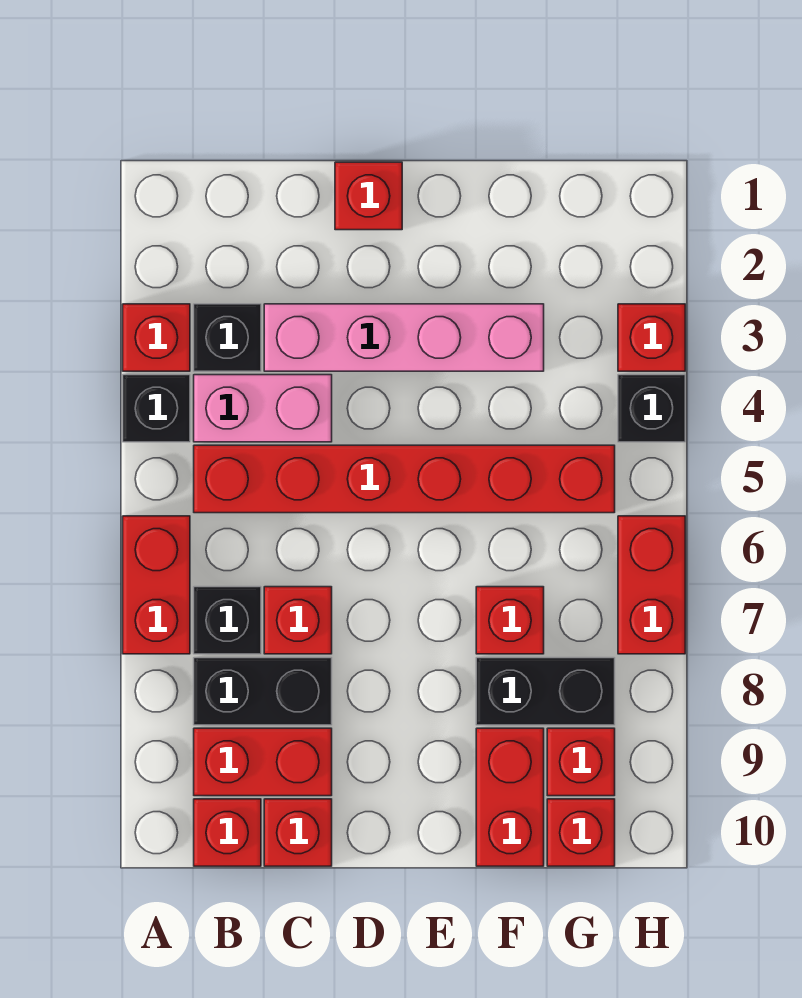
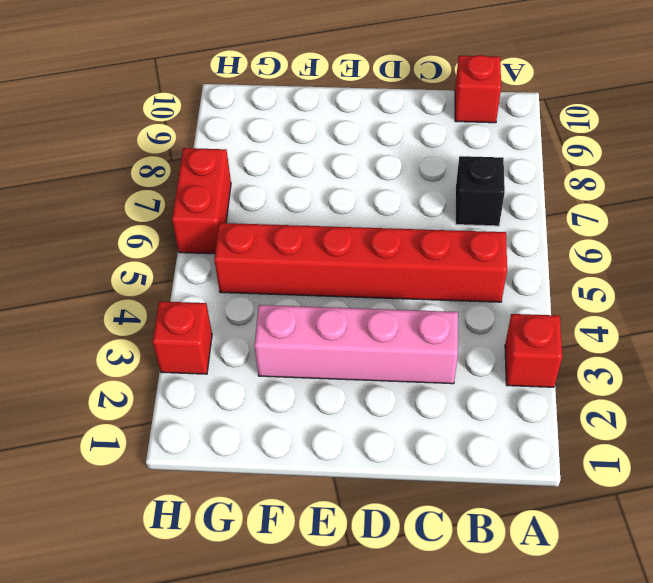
none -> black 1x1 brick [123,375,190,442]
none -> red 1x2 brick [123,516,190,654]
none -> black 1x1 brick [194,304,261,371]

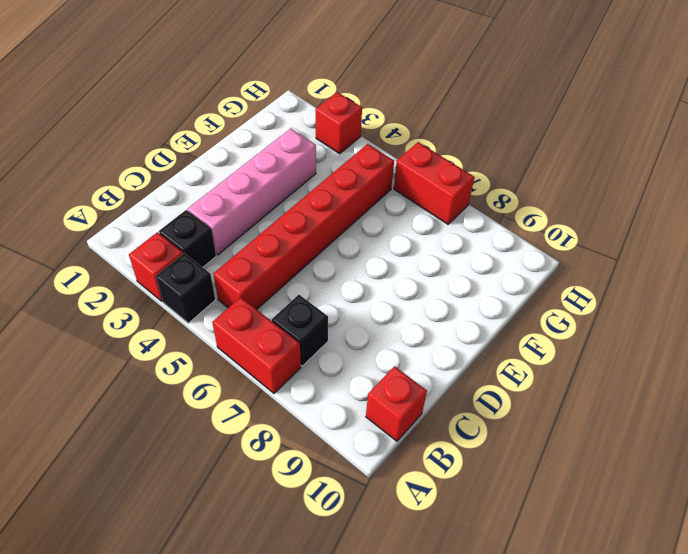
none -> pink 1x2 brick [194,375,332,442]
none -> black 1x2 brick [194,658,332,725]
none -> red 1x2 brick [194,728,332,796]

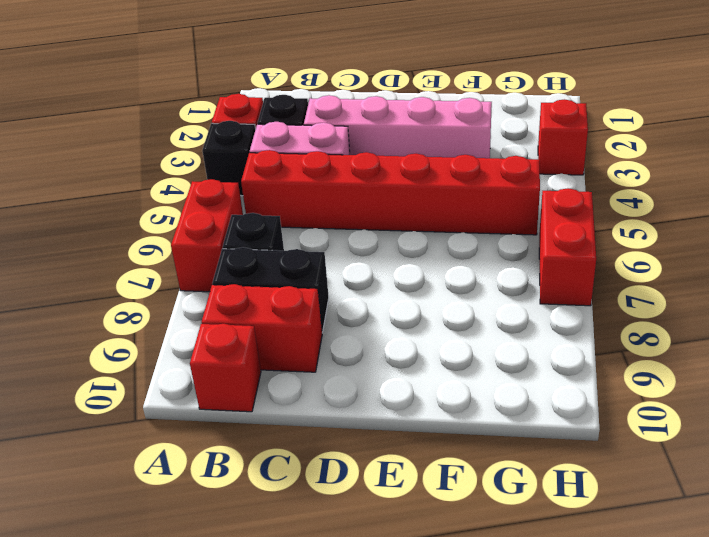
none -> red 1x1 brick [264,587,332,654]
none -> red 1x1 brick [264,799,332,866]
none -> red 1x1 brick [335,162,402,230]

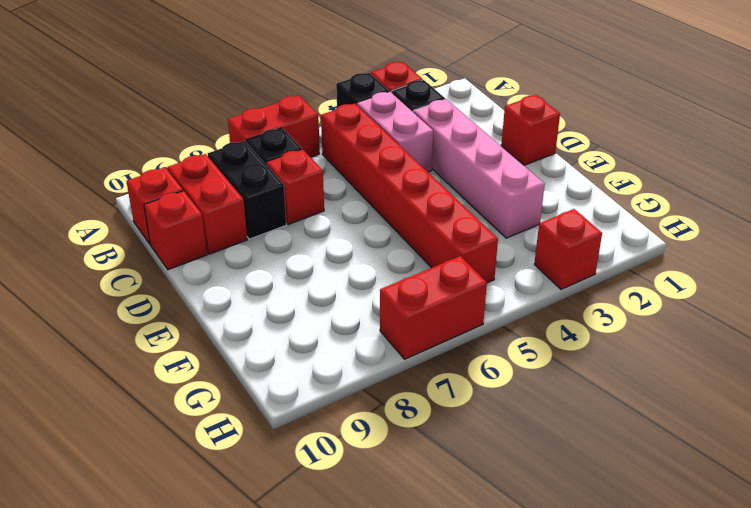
none -> red 1x1 brick [476,587,544,654]
none -> black 1x2 brick [476,658,615,725]
none -> red 1x2 brick [476,728,544,866]

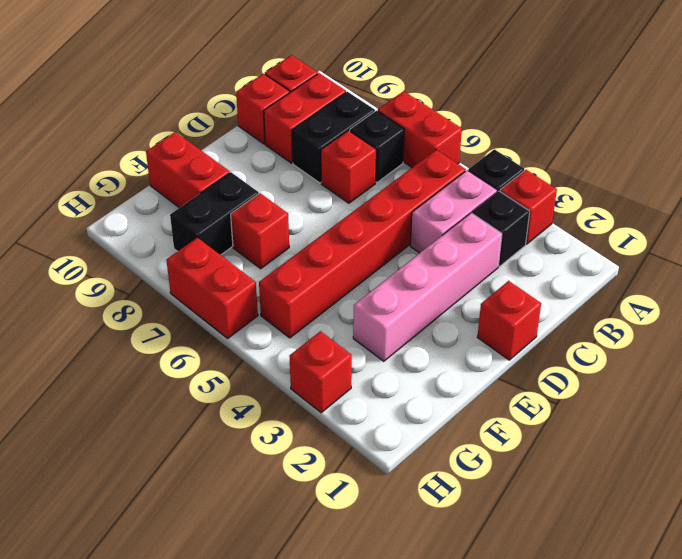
none -> red 1x1 brick [547,728,615,796]
none -> red 1x1 brick [547,799,615,866]
none -> black 1x1 brick [618,375,685,442]

